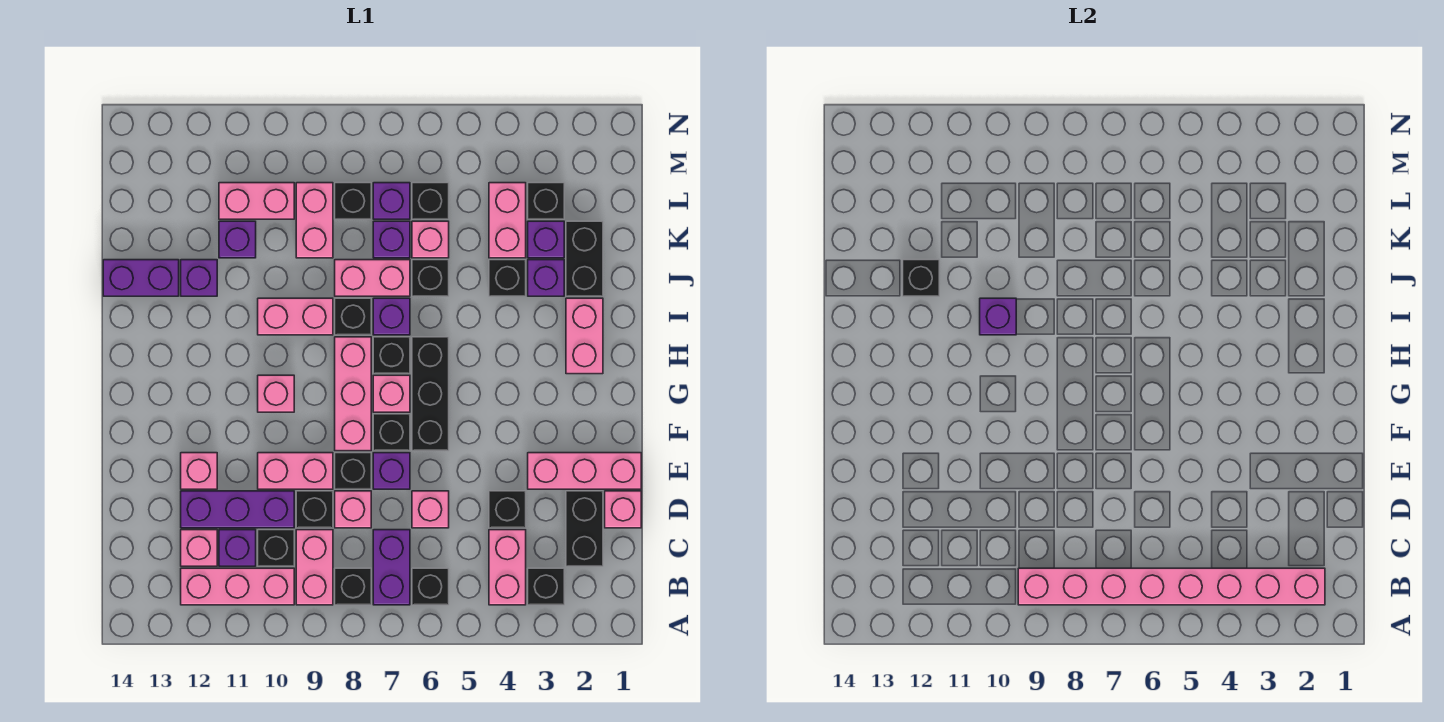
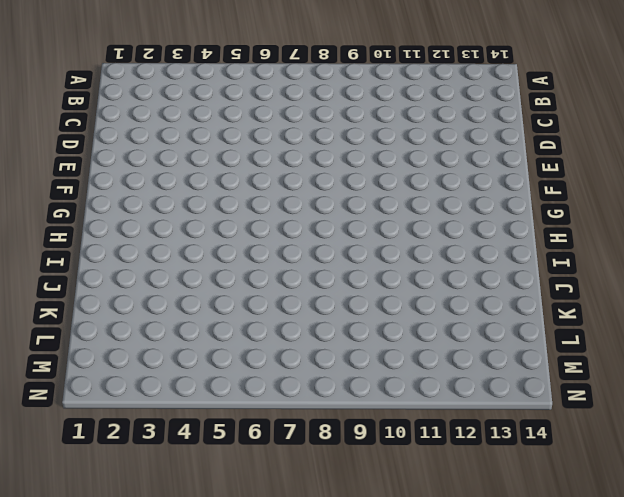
none -> black 1x1 brick [528,568,564,605]
none -> pink 1x2 brick [489,530,526,605]
none -> black 1x1 brick [412,568,449,605]
none -> purple 1x2 brick [373,530,410,605]

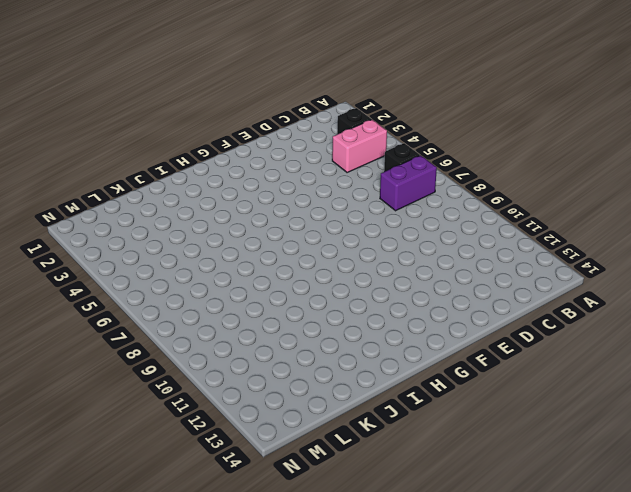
none -> black 1x1 brick [335,568,371,605]
none -> pink 1x2 brick [296,530,333,605]
none -> pink 1x3 brick [181,568,294,605]
none -> black 1x2 brick [566,491,603,566]

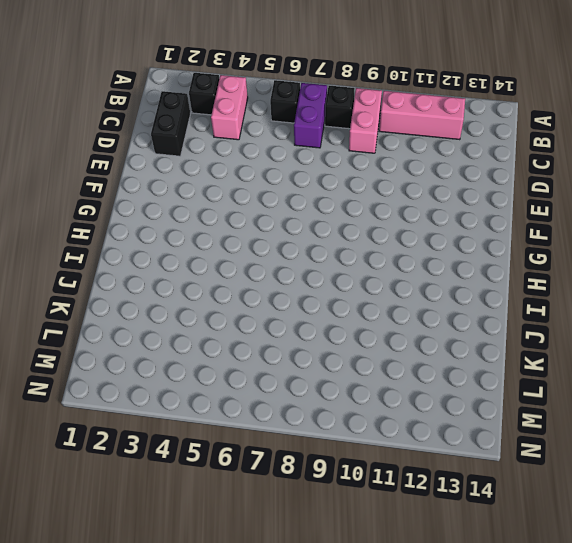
none -> black 1x1 brick [258,530,294,566]
none -> purple 1x1 brick [219,530,256,566]
none -> pink 1x1 brick [181,530,217,566]
none -> pink 1x1 brick [605,491,641,528]

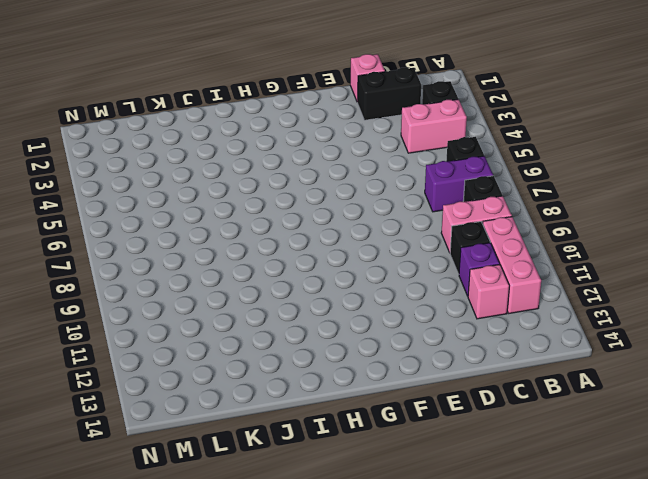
none -> black 1x1 brick [489,491,526,528]
none -> pink 1x1 brick [412,491,449,528]
none -> pink 1x1 brick [335,491,371,528]
none -> black 1x1 brick [296,491,333,528]

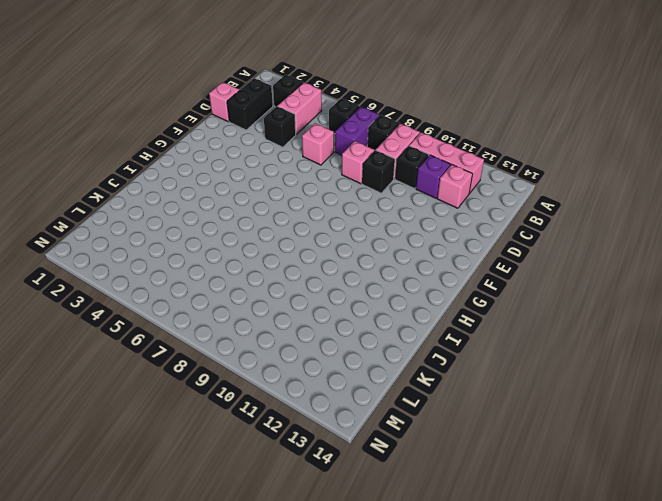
none -> purple 1x3 brick [181,491,294,528]
none -> pink 1x3 brick [528,453,641,489]
none -> purple 1x1 brick [373,453,410,489]
none -> black 1x1 brick [335,453,371,489]

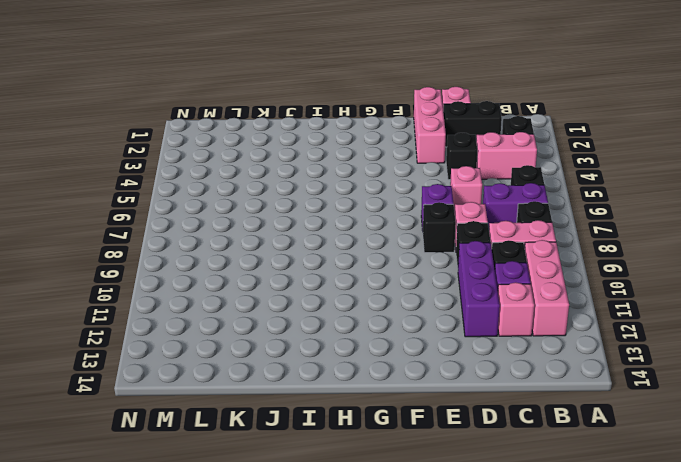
none -> pink 1x2 brick [258,453,333,489]
none -> pink 1x1 brick [181,453,217,489]
none -> black 1x3 brick [412,337,449,451]
none -> black 1x1 brick [373,414,410,451]

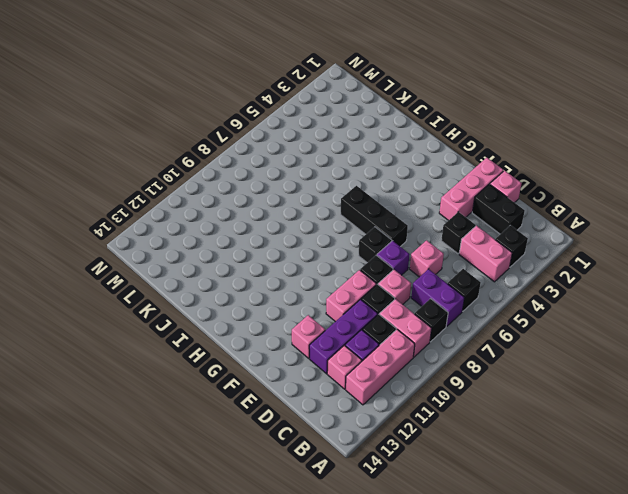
none -> pink 1x3 brick [335,337,371,451]
none -> pink 1x1 brick [373,375,410,412]
none -> pink 1x1 brick [258,375,294,412]
none -> pink 1x2 brick [566,298,603,374]

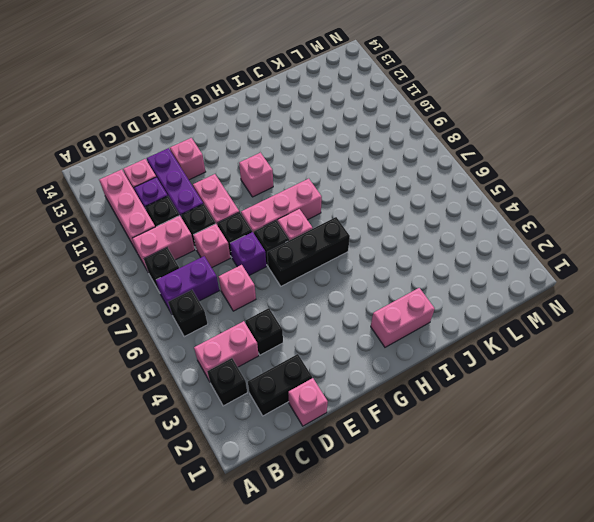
none -> pink 1x3 brick [528,453,641,489]
none -> black 1x1 brick [373,337,410,374]
none -> purple 1x1 brick [373,298,410,335]
none -> black 1x1 brick [335,298,371,335]

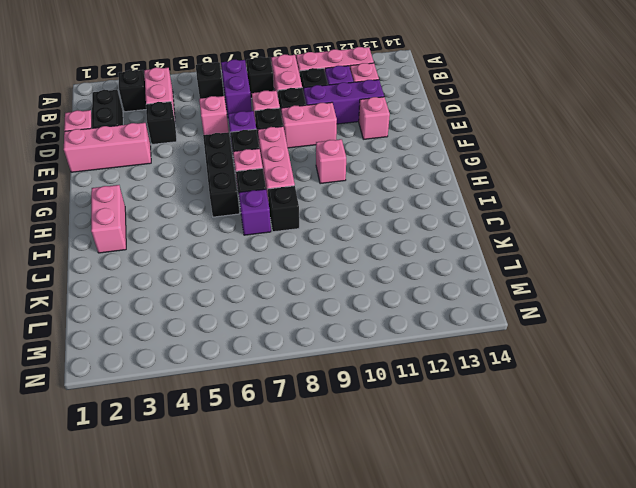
none -> pink 1x2 brick [258,298,333,335]
none -> black 1x2 brick [566,221,603,296]
none -> purple 1x1 brick [528,260,564,296]
none -> black 1x1 brick [489,260,526,296]

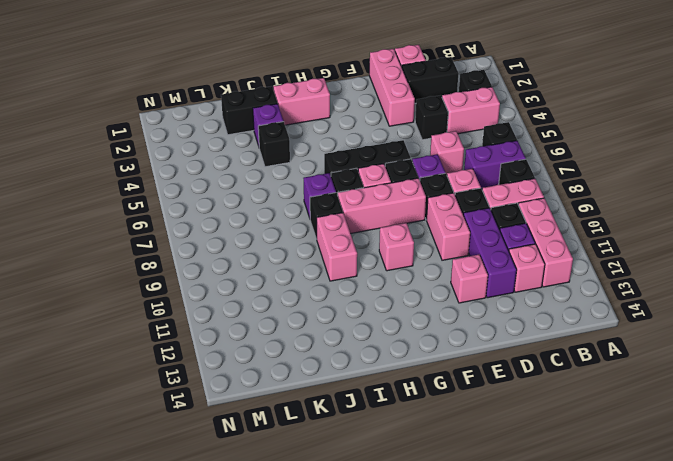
none -> black 1x1 brick [412,260,449,296]
none -> pink 1x2 brick [335,260,410,296]
none -> purple 1x1 brick [181,260,217,296]
none -> purple 1x2 brick [103,260,179,296]

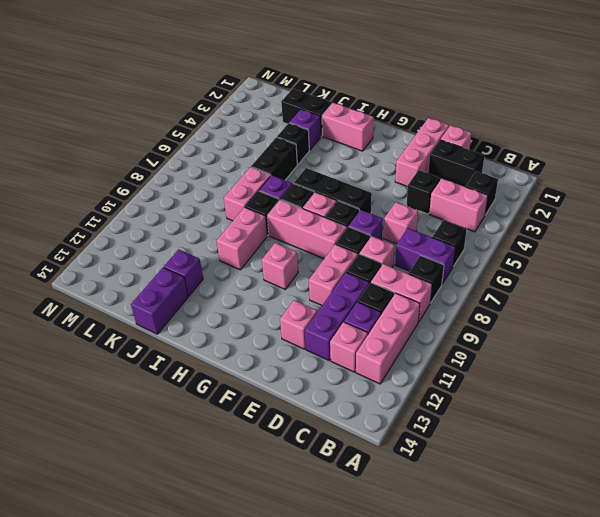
black 1x2 brick [251,137,297,180] -> black 1x1 brick [412,260,449,296]
none -> purple 1x1 brick [528,221,564,258]
none -> pink 1x2 brick [489,183,526,258]
none -> pink 1x1 brick [412,221,449,258]
none -> purple 1x1 brick [373,221,410,258]

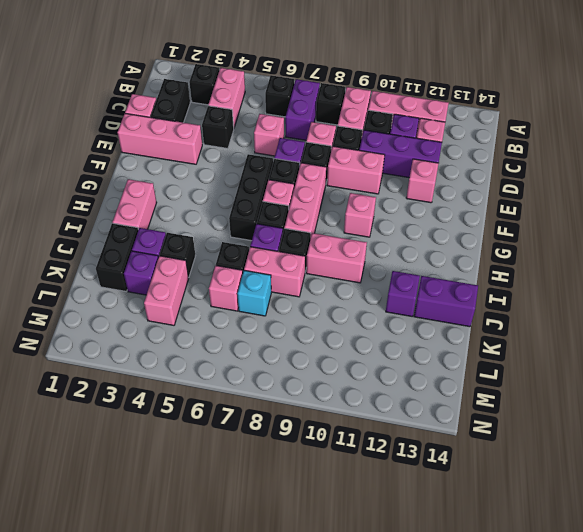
cyan 1x1 brick [238,270,271,316] -> purple 1x1 brick [373,221,410,258]
none -> pink 1x2 brick [296,183,333,258]
none -> purple 1x1 brick [219,221,256,258]
none -> black 1x1 brick [528,183,564,219]
none -> black 1x1 brick [412,183,449,219]

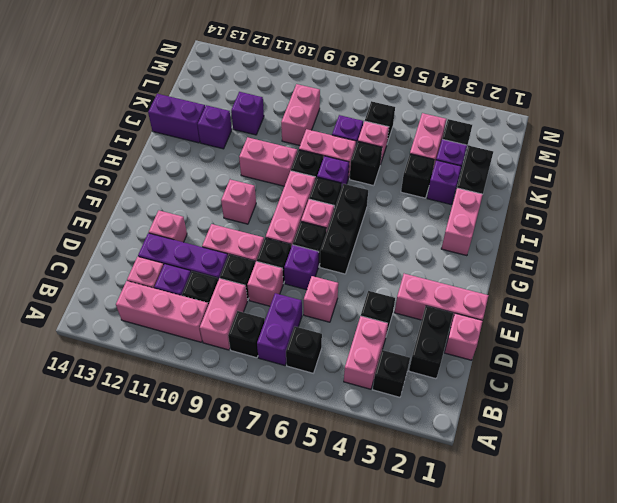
none -> purple 1x1 brick [373,183,410,219]
none -> black 1x1 brick [335,183,371,219]
none -> pink 1x2 brick [219,183,294,219]
none -> pink 1x8 brick [1018,568,1325,605]

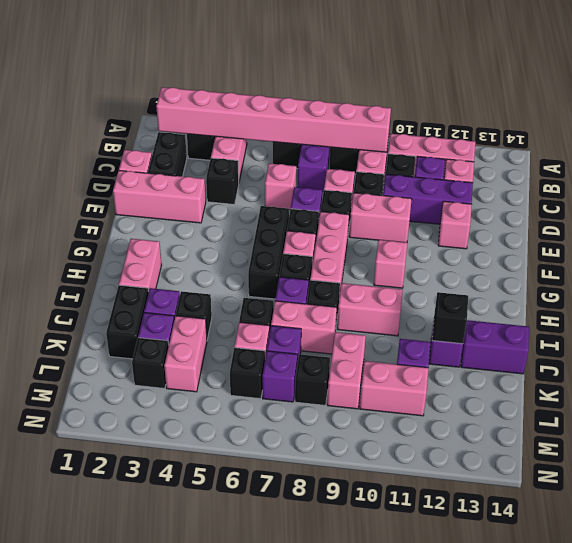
none -> purple 1x1 brick [980,298,1016,335]

